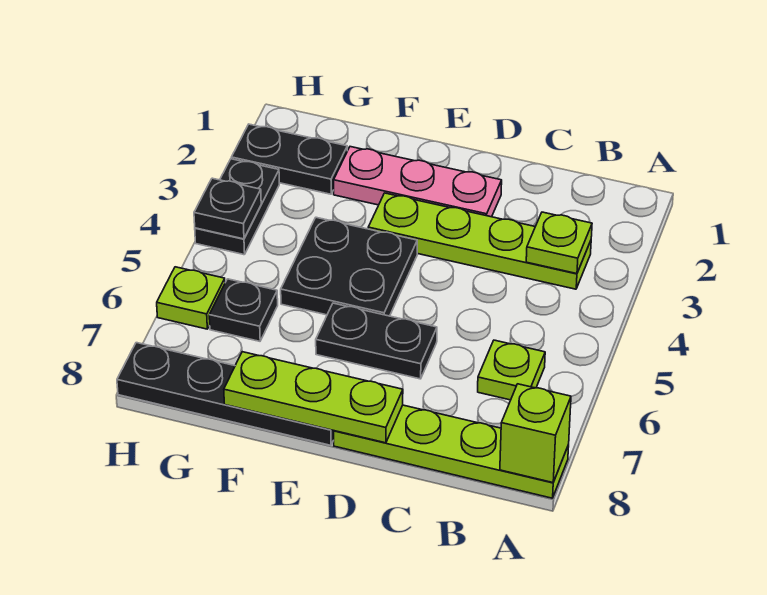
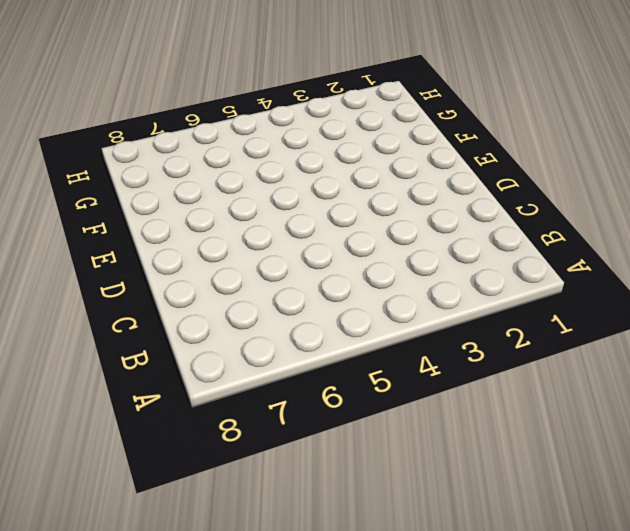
none -> lime 1x4 plate [334,405,569,498]
none -> lime 1x4 plate [368,193,591,289]
none -> lime 1x1 plate [478,340,545,400]

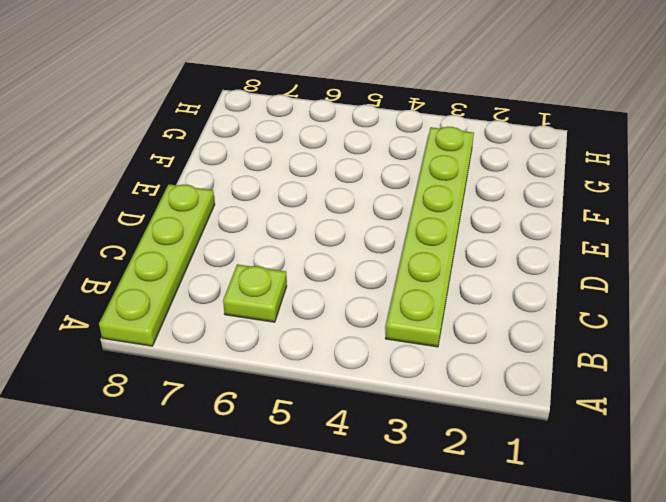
lime 1x6 plate [385,127,474,347] -> lime 1x4 plate [368,193,591,289]
none -> pink 1x3 plate [334,147,502,217]
none -> black 1x2 plate [316,303,437,379]
none -> black 2x2 plate [281,217,417,316]

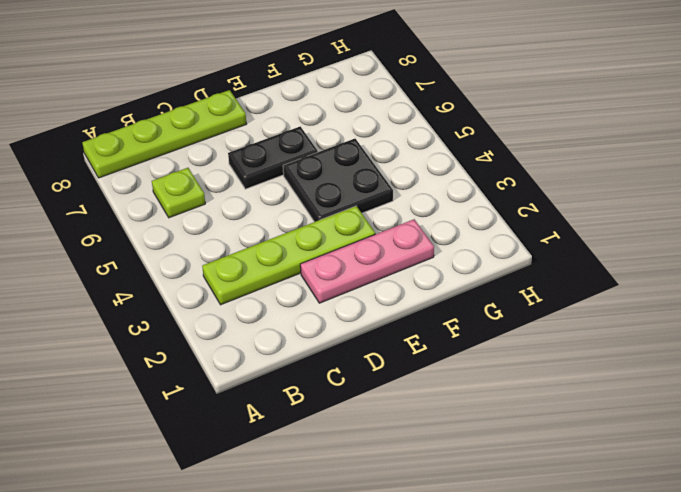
none -> black 1x4 plate [117,343,334,445]
none -> black 1x2 plate [231,124,347,194]
none -> black 1x1 plate [209,279,278,341]

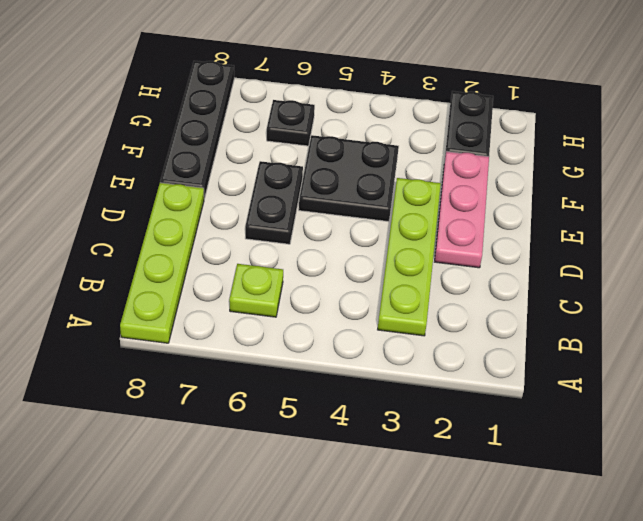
none -> black 1x2 plate [195,159,279,255]
none -> lime 1x1 plate [157,267,225,329]
none -> lime 1x1 brick [500,384,571,483]

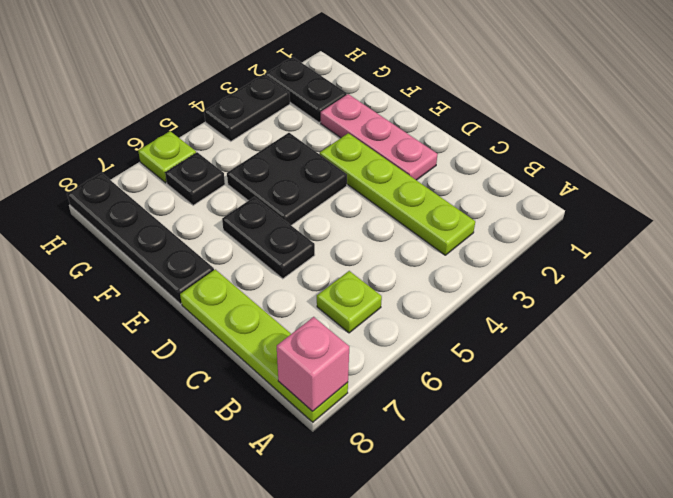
pink 1x1 brick [277,317,349,411] -> lime 1x1 brick [500,384,571,483]
none -> lime 1x1 plate [526,212,592,274]
none -> lime 1x3 plate [224,352,403,443]
none -> black 1x1 plate [194,178,261,239]

